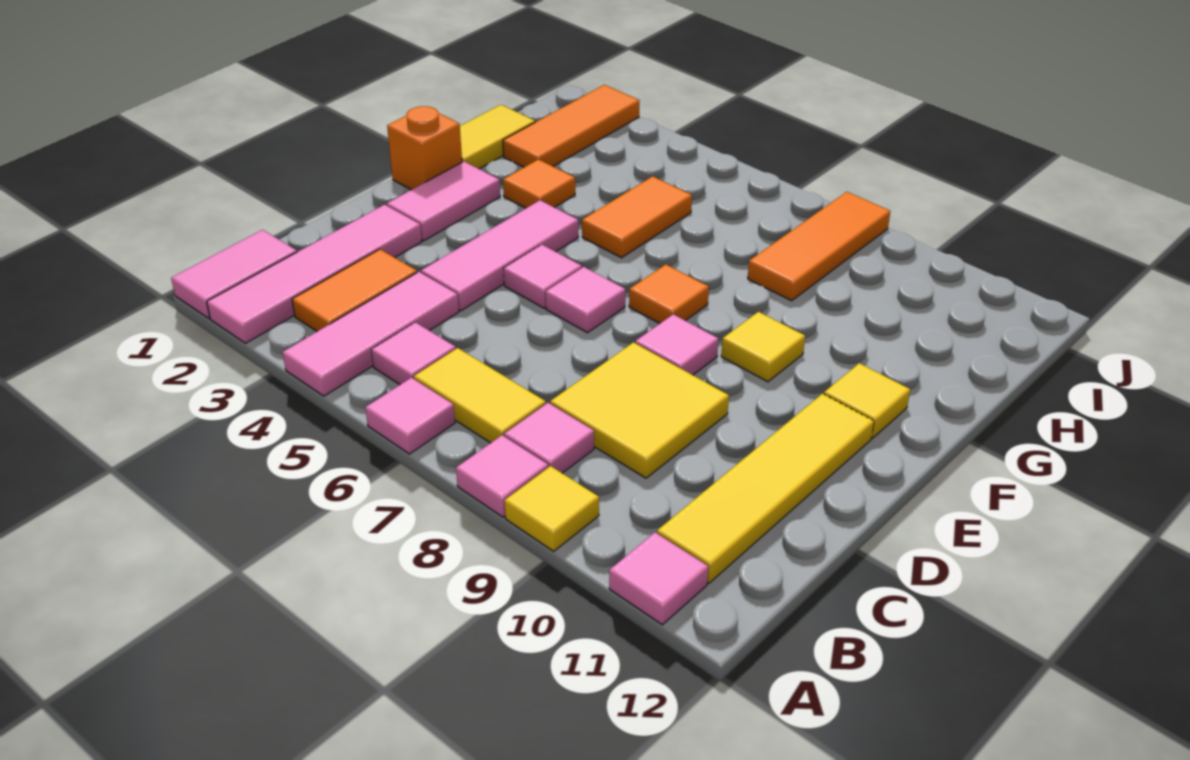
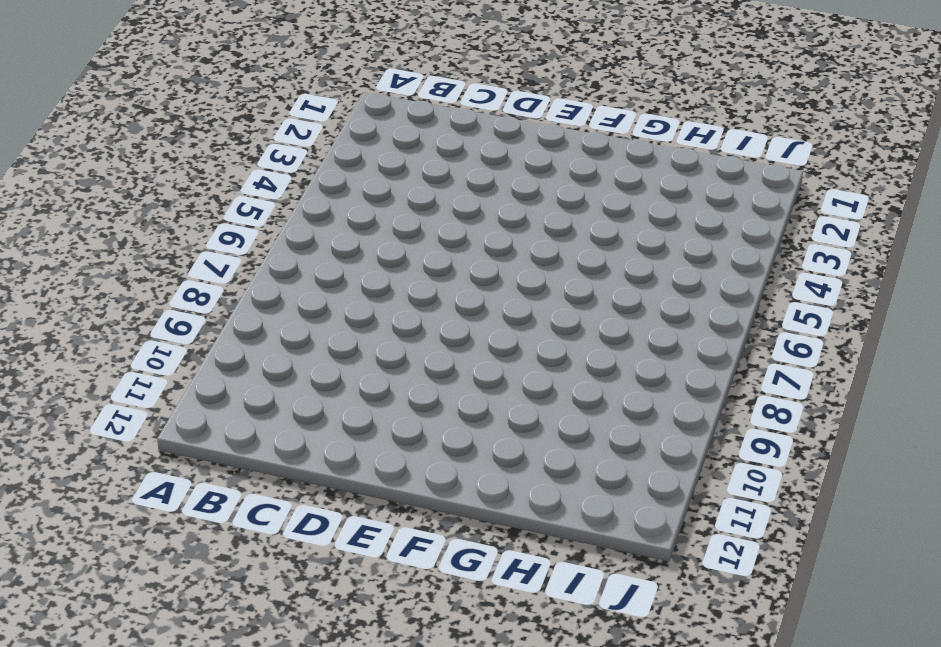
none -> pink 1x2 tile [171,230,297,318]
none -> pink 1x4 tile [207,205,422,343]
none -> pink 1x3 tile [283,272,459,396]

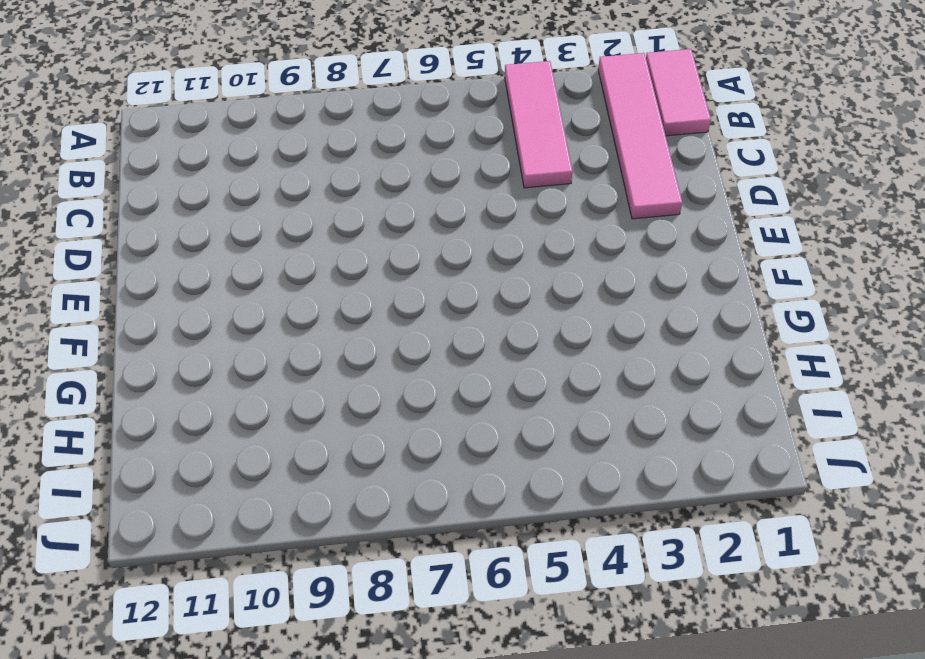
none -> pink 1x1 tile [365,378,455,454]
none -> pink 1x1 tile [456,435,548,517]
none -> yellow 1x1 tile [505,466,599,551]

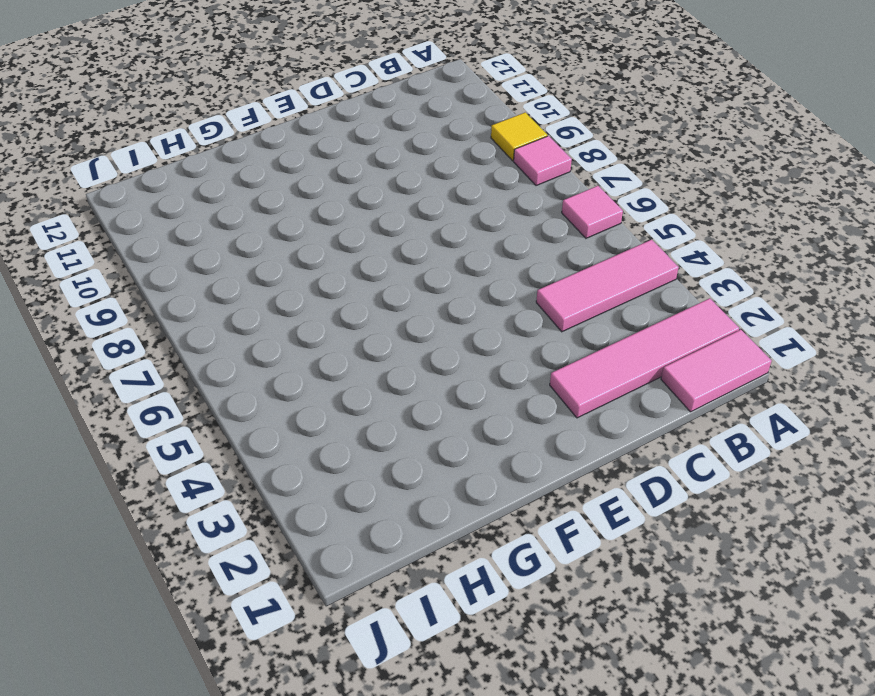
none -> pink 1x1 tile [609,533,708,625]
none -> orange 1x2 tile [292,249,417,331]
none -> pink 1x1 tile [371,322,456,385]

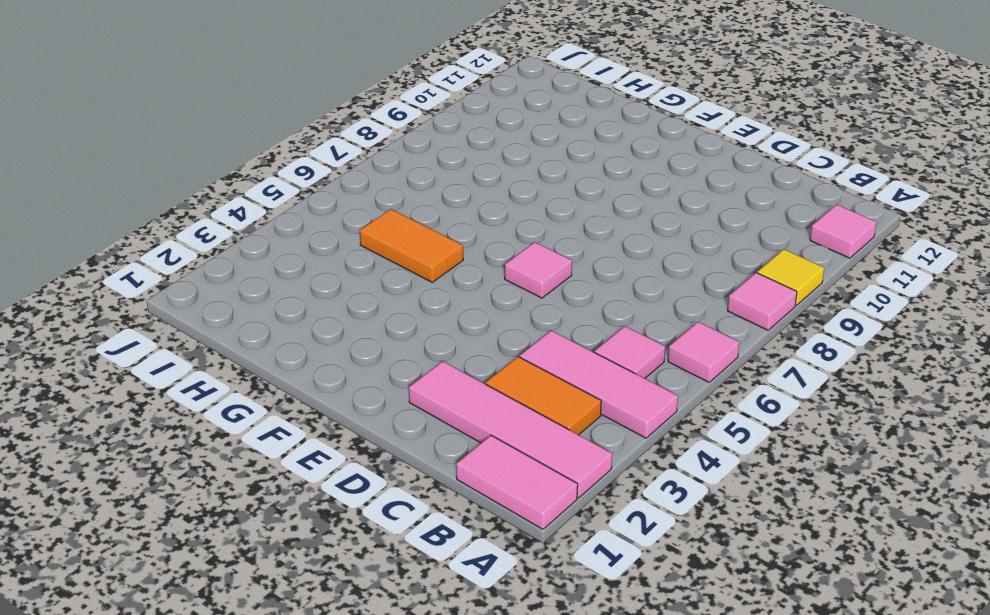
none -> yellow 1x2 tile [414,348,546,443]
none -> pink 1x1 tile [504,403,594,473]
none -> yellow 1x4 tile [657,394,874,583]

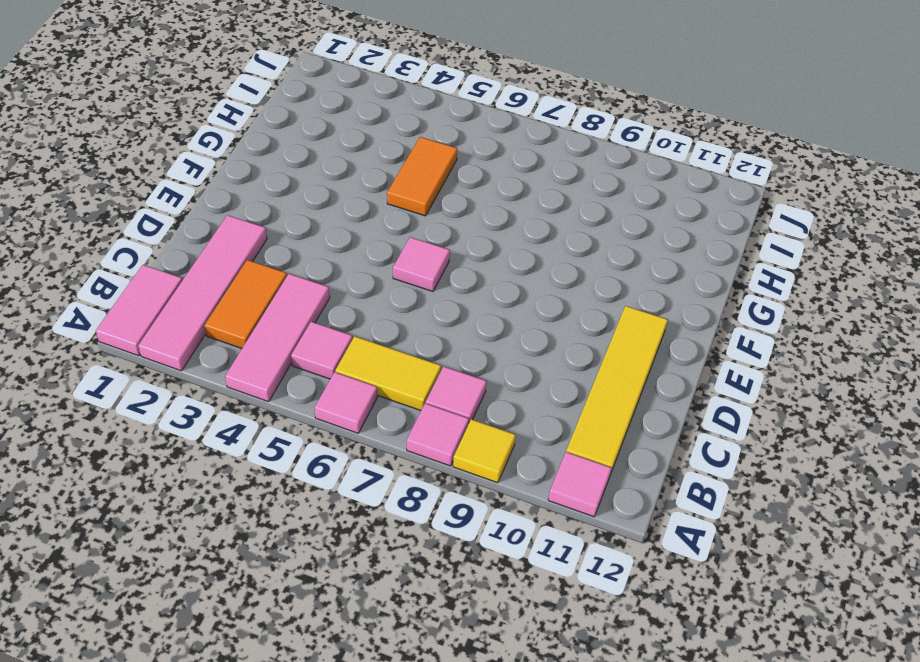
none -> yellow 2x2 tile [550,342,729,478]
none -> pink 1x3 tile [421,200,578,311]
none -> pink 1x2 tile [387,161,500,241]

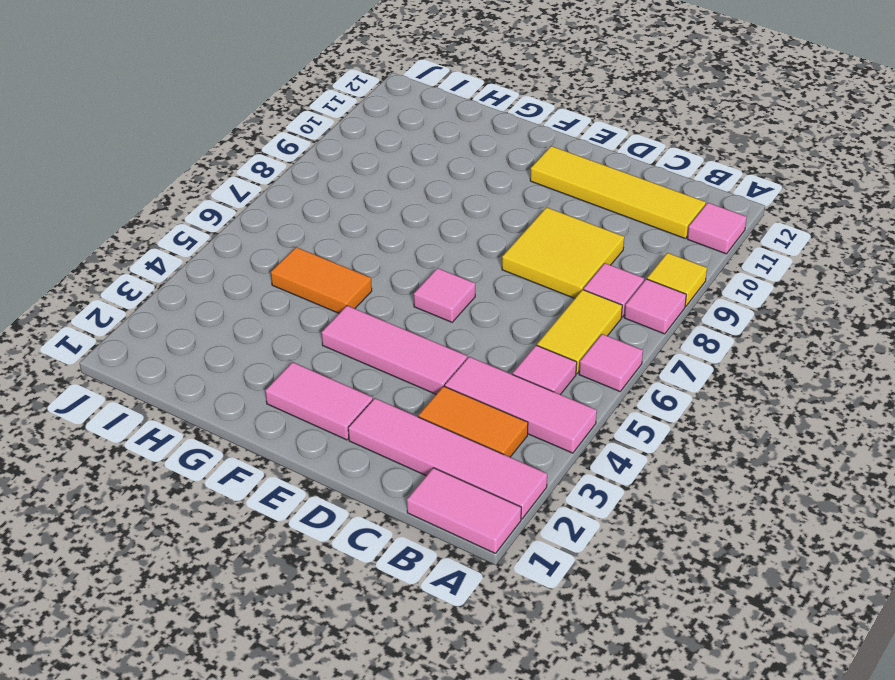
none -> pink 1x1 tile [503,245,582,308]
none -> pink 1x1 tile [635,314,718,375]
none -> orange 1x1 brick [387,106,462,190]

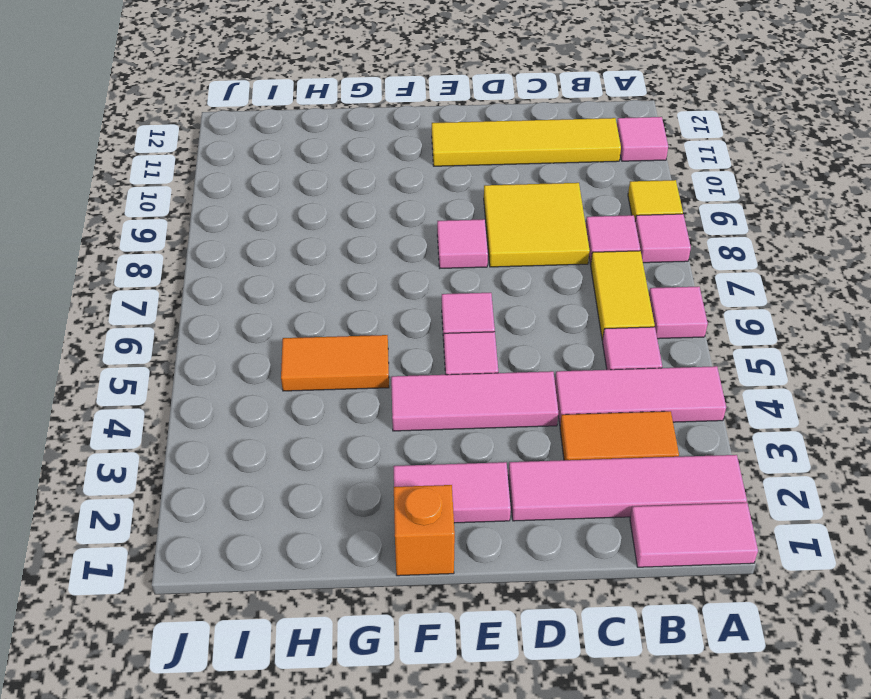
none -> orange 1x1 tile [629,264,709,323]
none -> yellow 1x1 tile [721,312,805,382]
none -> yellow 1x1 tile [824,363,910,438]

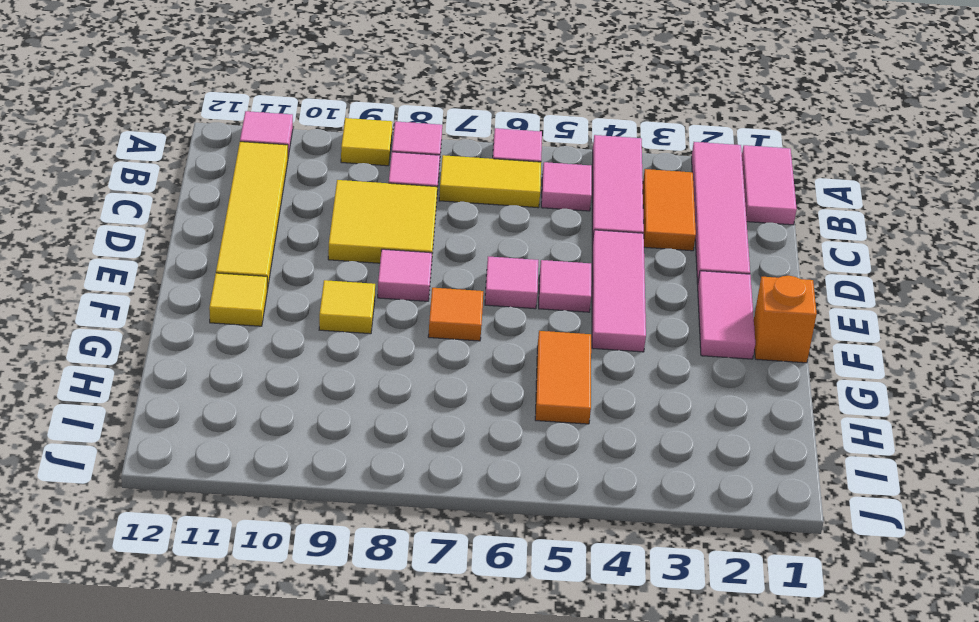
none -> yellow 1x2 tile [460,105,535,169]
none -> orange 1x1 tile [503,159,575,208]
none -> orange 1x3 tile [503,85,640,167]

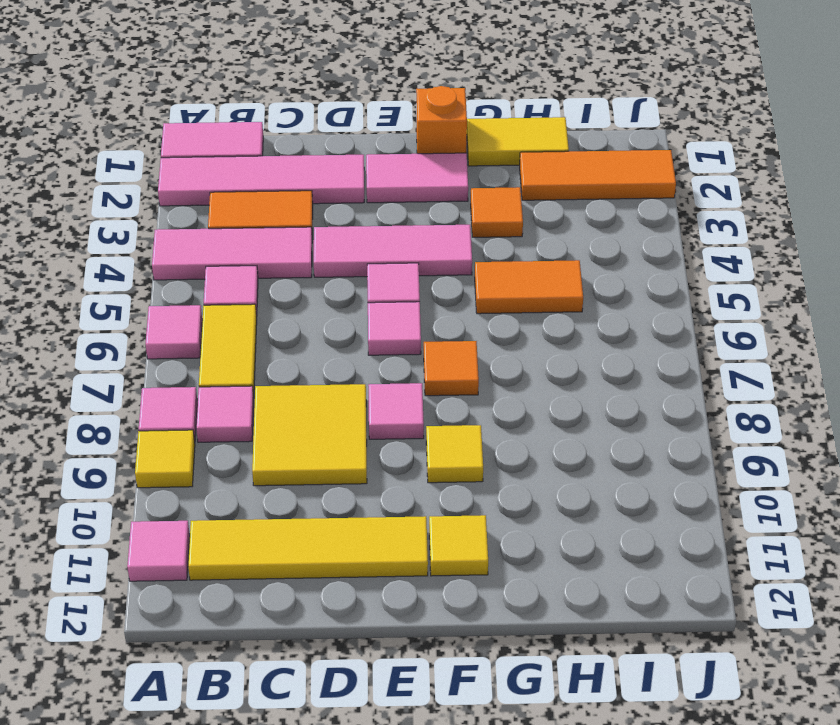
none -> orange 1x3 tile [748,192,890,301]

